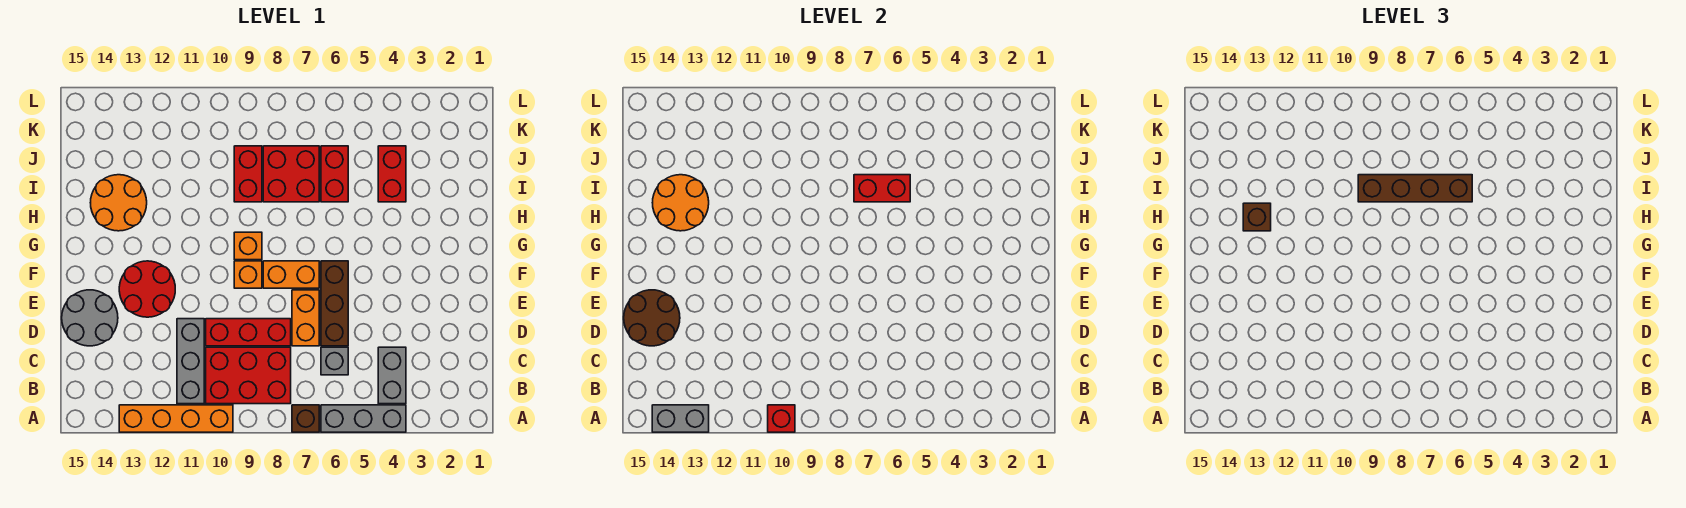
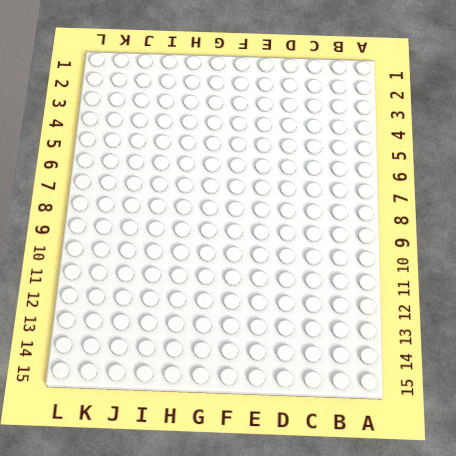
none -> grey 1x3 brick [321,405,406,432]
none -> brown 1x1 brick [292,405,319,432]
none -> orange 1x4 brick [119,405,233,432]

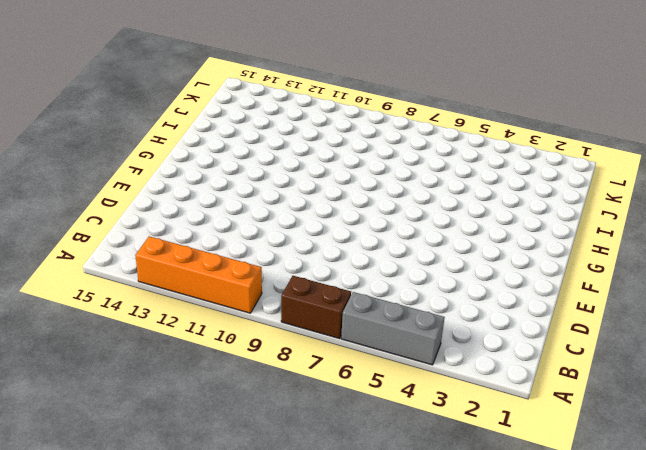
brown 1x2 brick [281,276,351,339] -> brown 1x1 brick [292,405,319,432]
none -> grey 1x2 brick [378,347,406,404]
none -> red 2x3 brick [206,347,291,404]
none -> grey 1x3 brick [177,319,204,404]

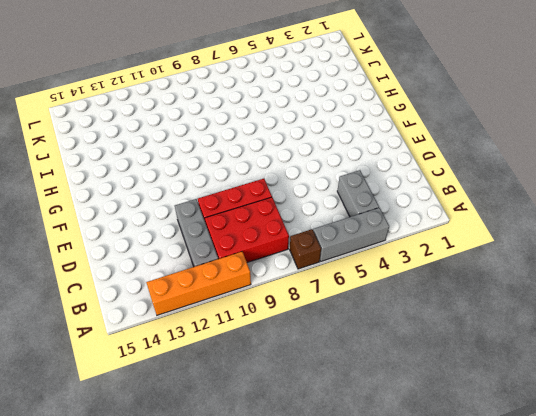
none -> grey 1x1 brick [321,347,348,375]
none -> brown 1x3 brick [321,261,348,346]
none -> orange 1x2 brick [292,290,319,346]

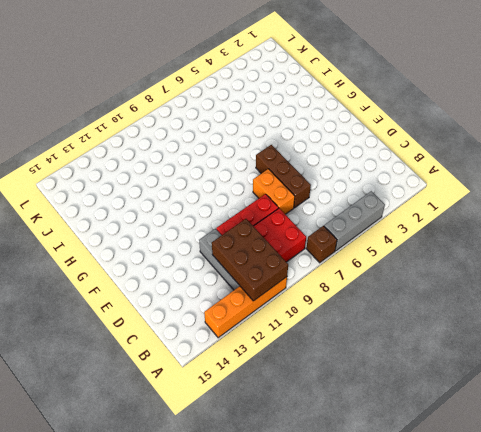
brown 2x3 brick [212,219,288,301] -> red 1x1 brick [768,405,795,432]
none -> grey 1x2 brick [378,347,406,404]
none -> grey 1x1 brick [321,347,348,375]
none -> grey 2x2 round brick [62,290,118,346]

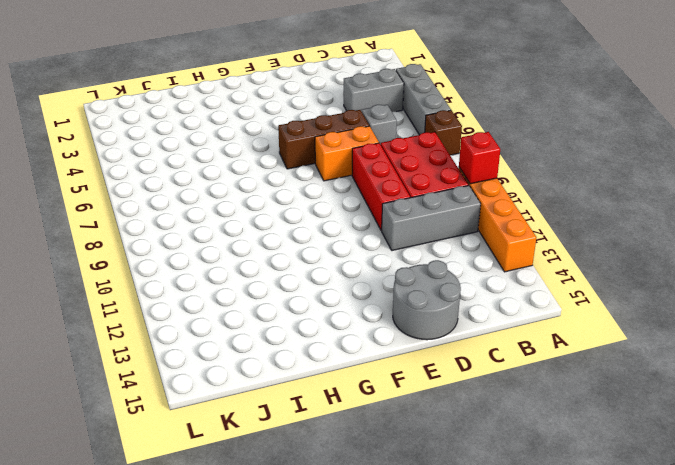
none -> red 2x2 round brick [119,261,175,317]
none -> orange 1x2 brick [263,261,319,288]
none -> orange 1x1 brick [234,261,262,288]

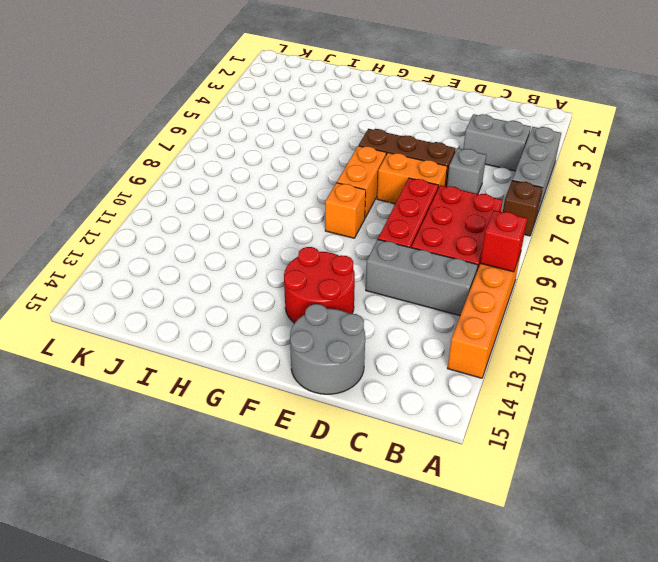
none -> orange 1x1 brick [234,232,262,260]
none -> orange 2x2 round brick [90,175,147,231]
none -> red 1x2 brick [378,146,406,202]

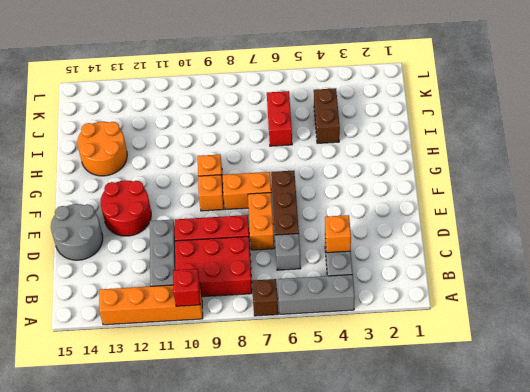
orange 1x1 brick [325,215,351,253] -> none
brown 1x2 brick [314,88,340,143] -> red 1x2 brick [378,146,406,202]
none -> red 2x2 brick [263,146,319,202]
none -> red 1x2 brick [234,146,262,202]
none -> grey 1x2 brick [652,405,709,432]

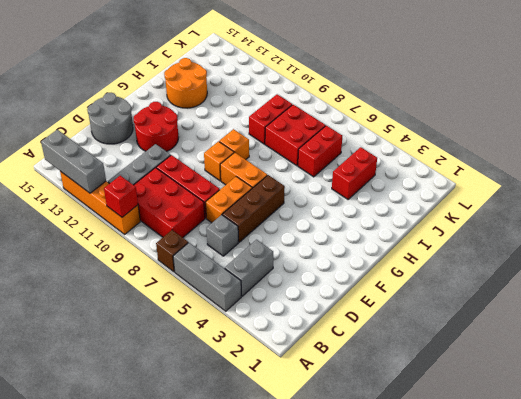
grey 1x3 brick [41,130,106,193] -> grey 1x2 brick [652,405,709,432]
none -> brown 2x2 round brick [624,290,680,346]
none -> orange 2x2 round brick [652,175,709,231]
none -> red 1x2 brick [854,175,910,202]

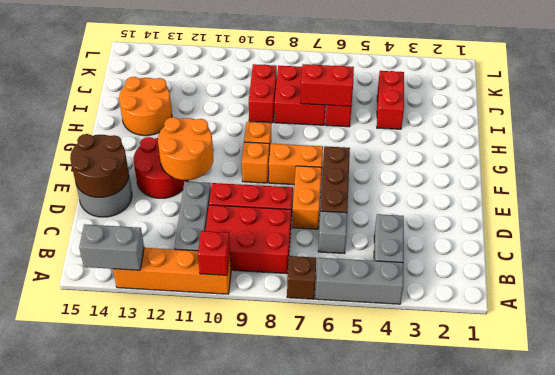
orange 2x2 round brick [158,117,213,180] -> orange 2x2 round brick moved to [652,175,709,231]
none -> brown 1x1 brick [1243,203,1271,231]
none -> brown 1x4 brick [1358,175,1472,202]

